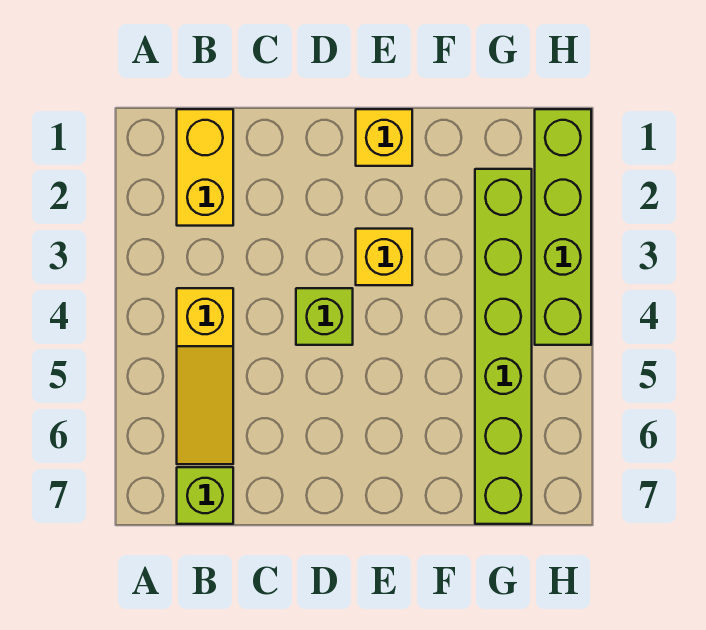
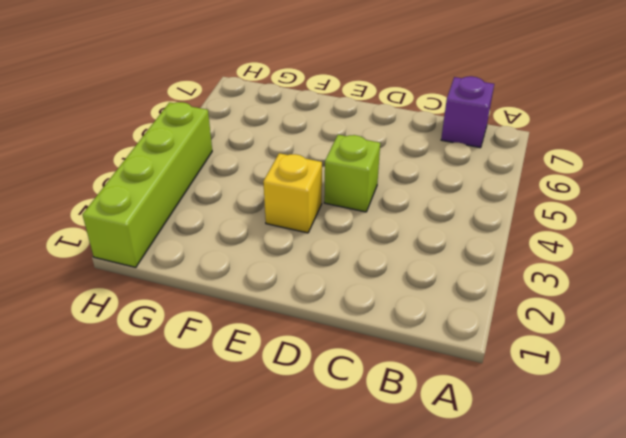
purple 1x1 brick [441,76,494,148] -> lime 1x1 brick [177,467,233,524]
none -> yellow 1x2 brick [177,109,233,226]
none -> yellow 1x3 slope [177,288,233,464]

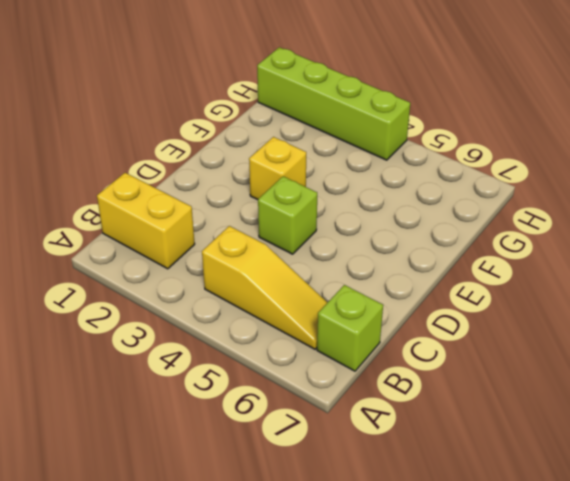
none -> yellow 1x1 brick [356,109,412,166]
none -> lime 1x6 brick [475,169,532,524]

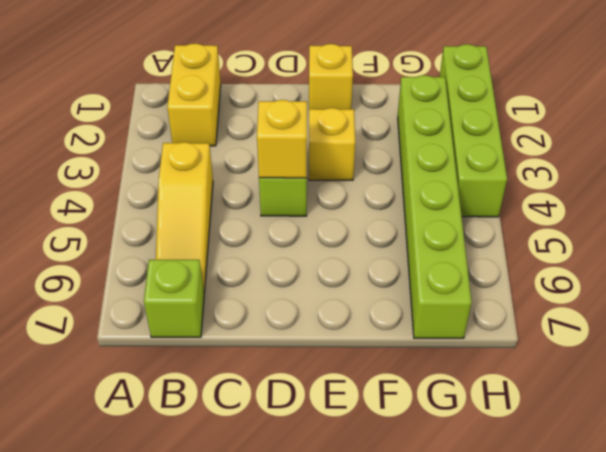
yellow 1x1 brick [257,100,307,178] -> none

